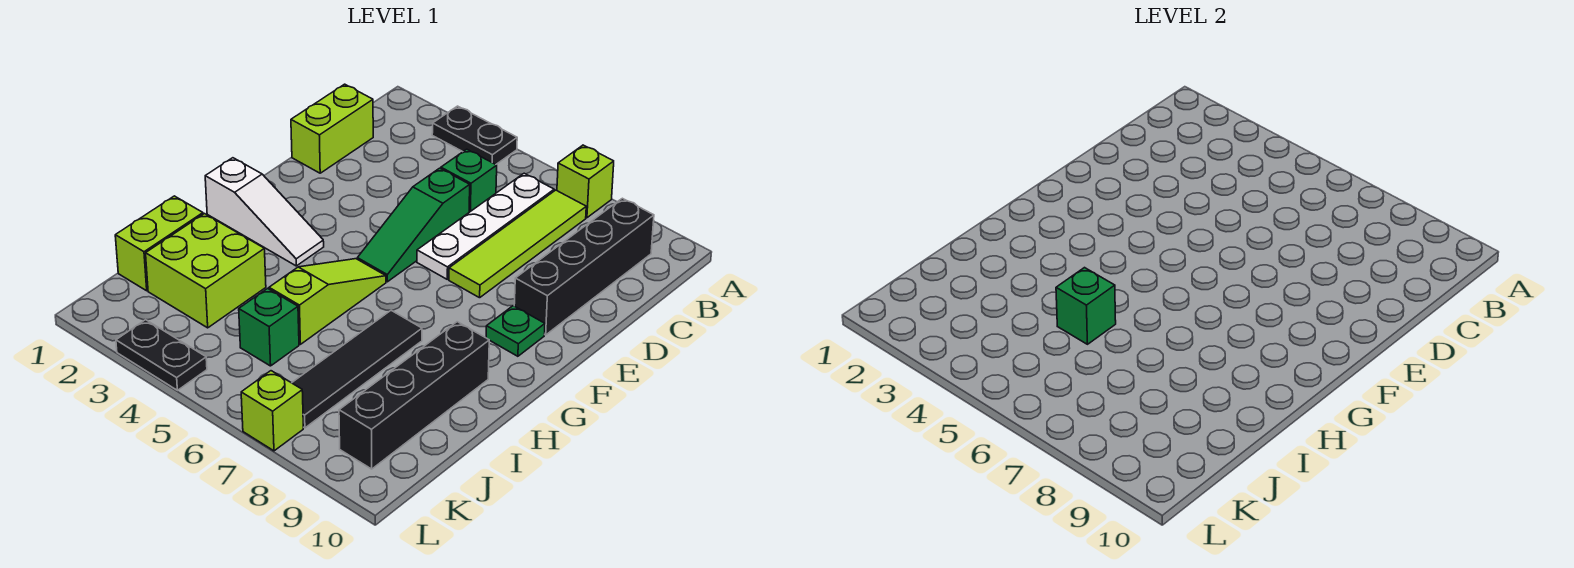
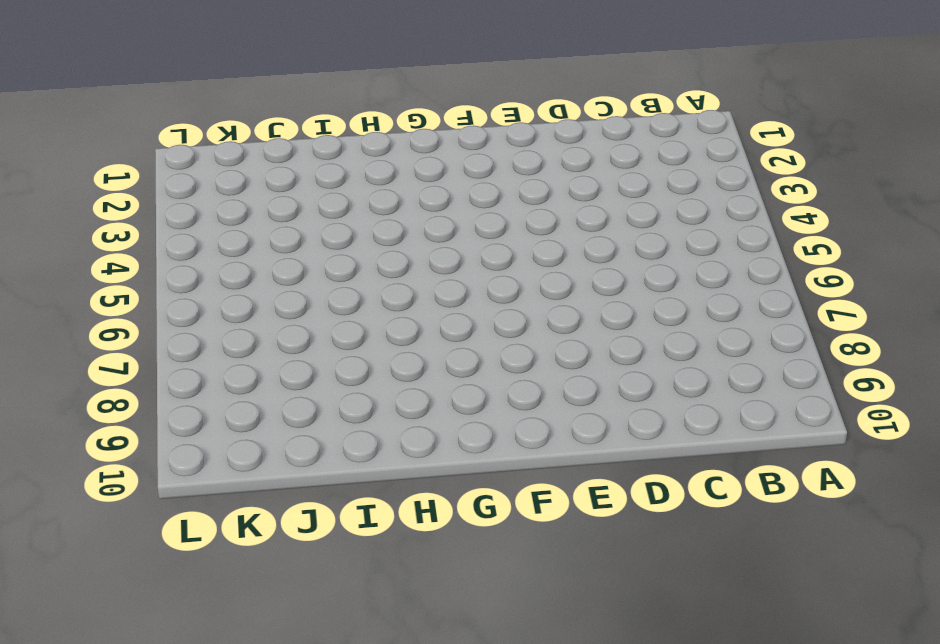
none -> black 1x2 plate [432,106,517,164]
none -> lime 1x1 brick [557,145,614,218]
none -> white 1x4 plate [417,173,554,279]

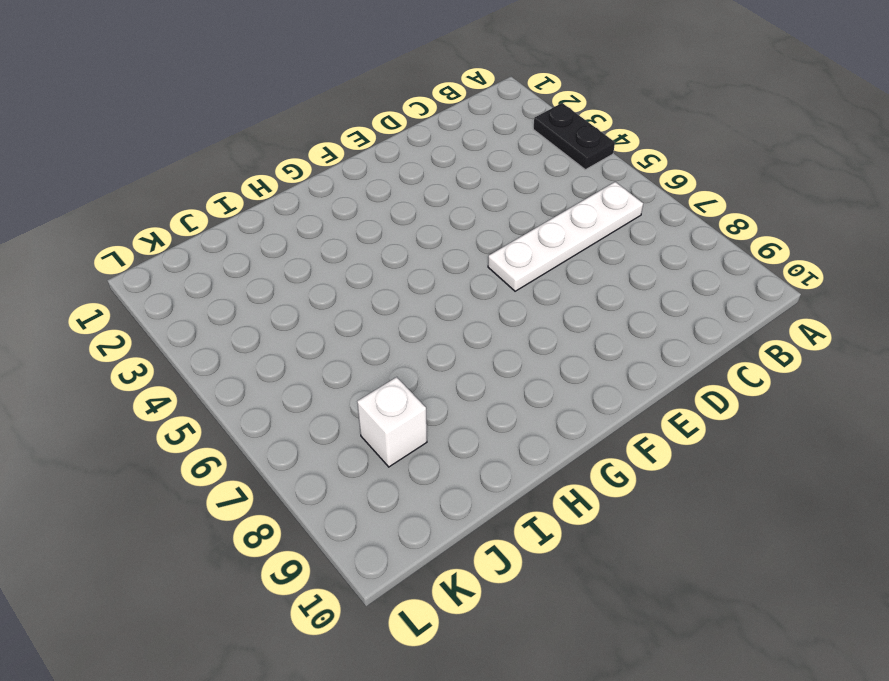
white 1x1 brick [357,377,427,467] -> none
none -> lime 1x1 brick [557,145,614,218]
none -> lime 1x4 tile [449,190,586,298]
none -> black 1x4 brick [514,198,654,335]

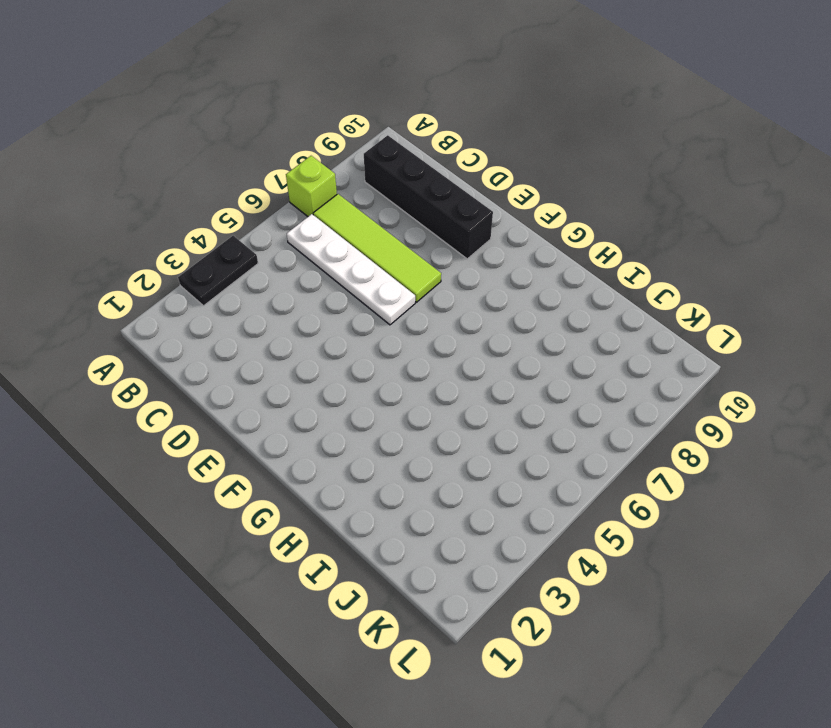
none -> lime 1x2 brick [291,84,373,173]
none -> green 1x1 brick [441,149,497,212]
none -> green 1x3 slope [357,168,470,282]

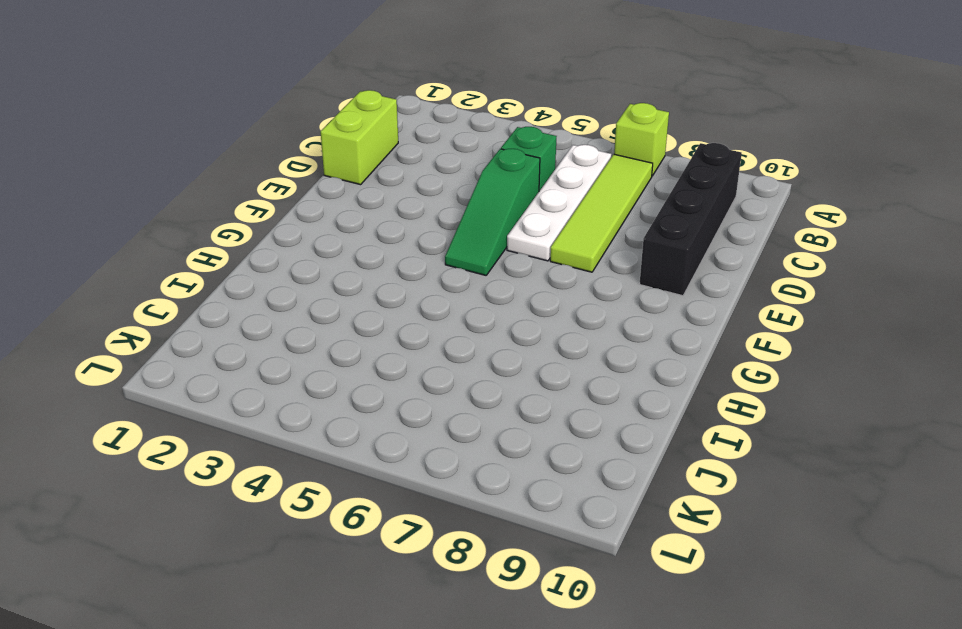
none -> black 1x2 plate [432,106,517,164]
none -> green 1x1 plate [486,306,545,356]
none -> white 1x3 slope [205,158,324,266]

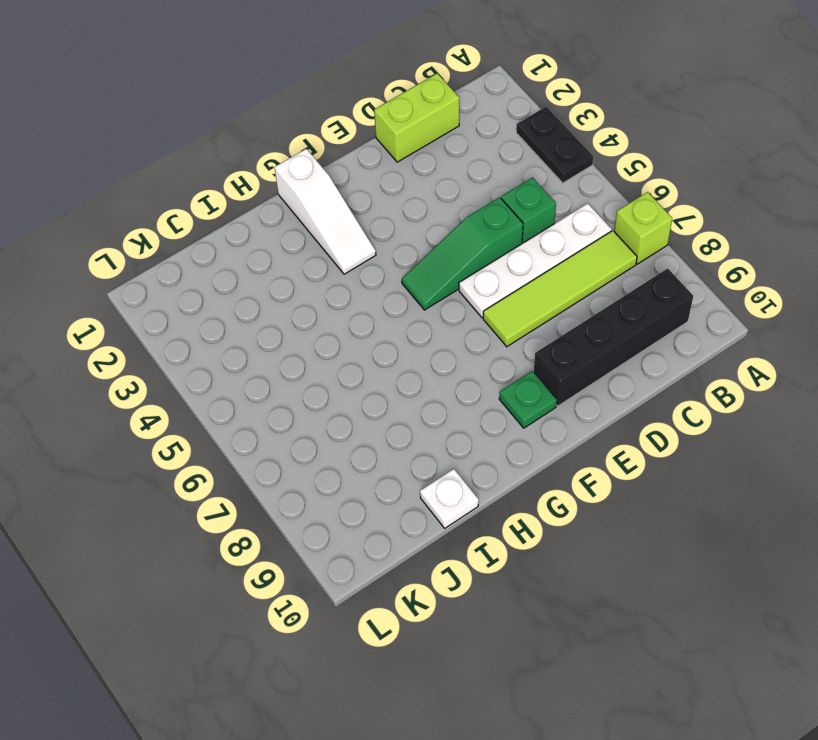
white 1x1 plate [420,469,479,528] -> none
none -> lime 1x3 slope [269,259,386,344]
none -> black 1x4 tile [292,310,422,428]
none -> black 1x4 brick [339,322,489,469]

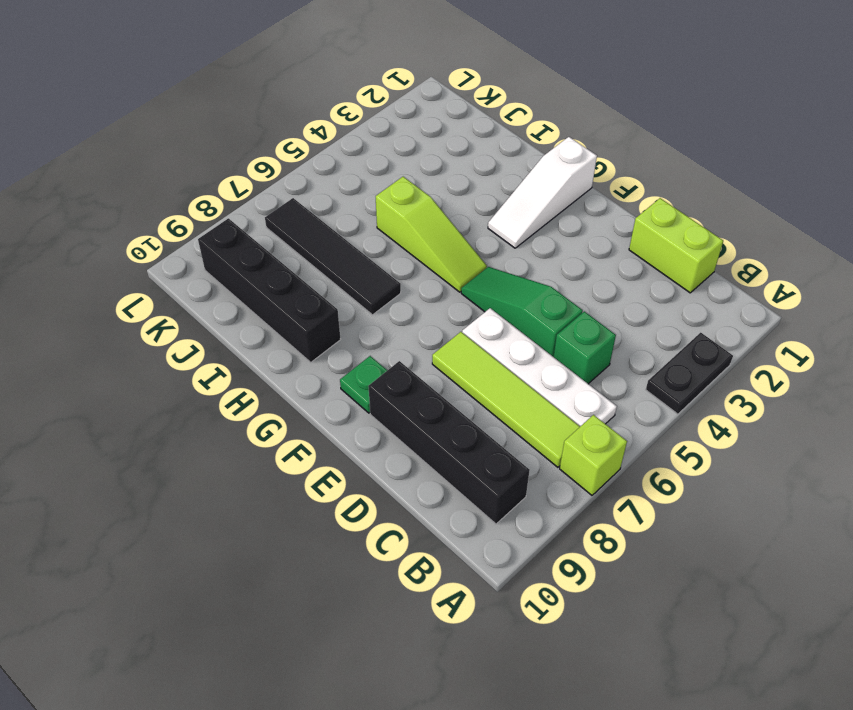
none -> lime 1x2 brick [115,196,203,291]
none -> lime 2x2 brick [146,214,266,328]
none -> green 1x1 brick [239,288,299,366]

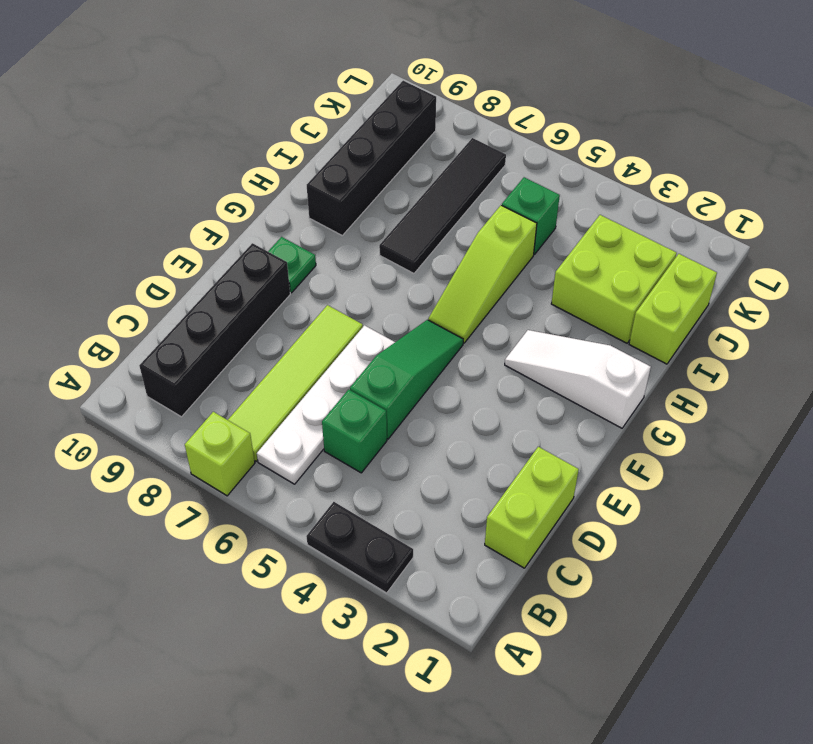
none -> black 1x2 plate [116,320,207,390]
none -> lime 1x1 brick [241,371,303,451]
none -> green 1x1 brick [1056,268,1116,344]

